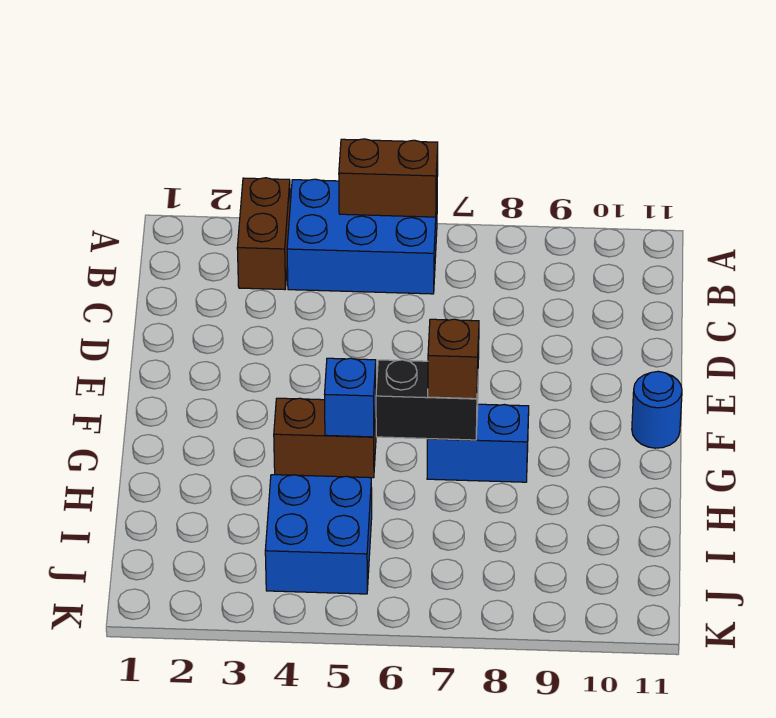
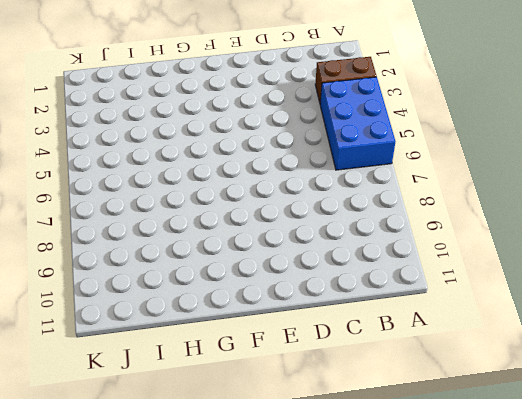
none -> blue 1x1 round brick [632,371,682,448]
none -> brown 1x2 brick [274,398,376,478]

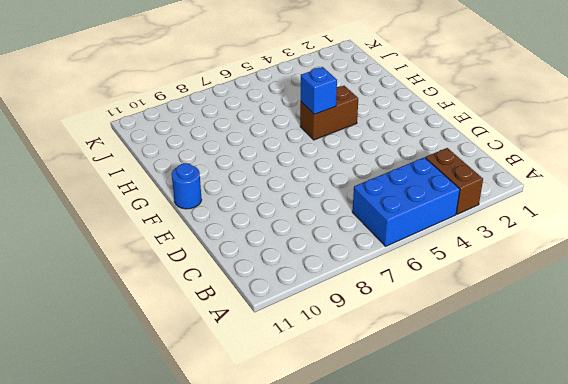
none -> blue 1x2 brick [427,404,529,482]
none -> blue 2x2 brick [265,475,372,594]

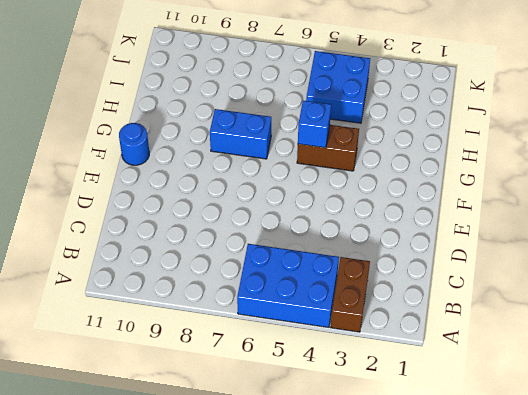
none -> brown 1x2 brick [339,139,438,217]
none -> black 1x2 brick [376,360,478,440]

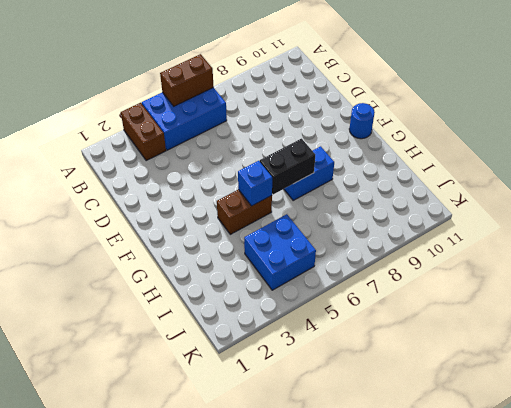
none -> brown 1x1 brick [428,319,479,399]

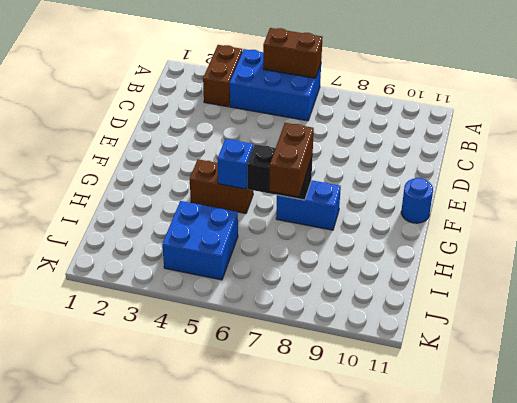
brown 1x2 brick [270,123,314,196] -> brown 1x1 brick [428,319,479,399]

